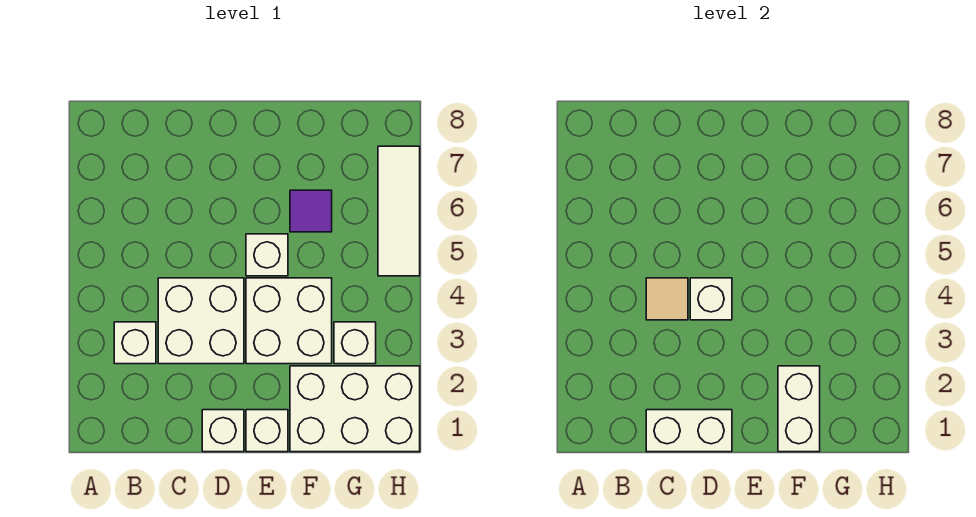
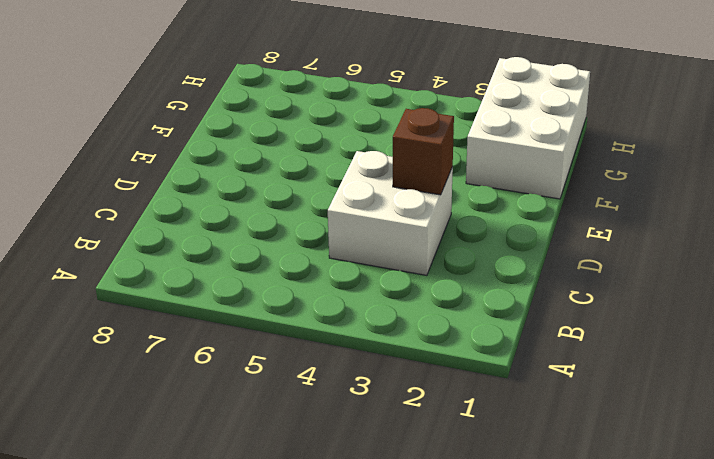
brown 1x1 brick [393,108,454,195] -> none
none -> white 1x1 brick [114,322,156,364]
none -> white 1x1 brick [202,410,244,452]
none -> white 1x1 brick [246,410,288,452]

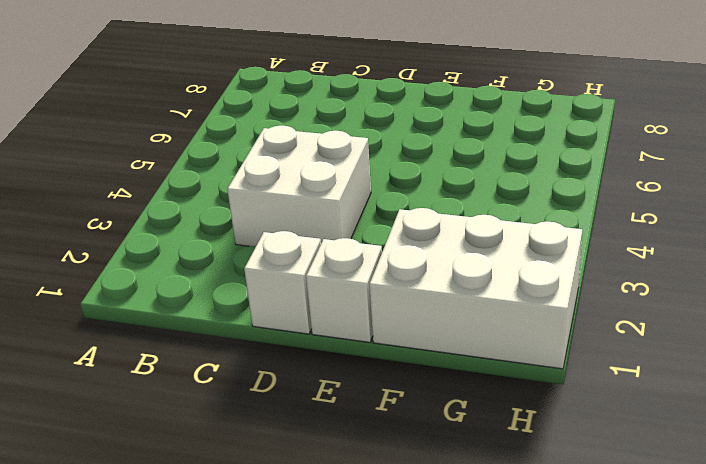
none -> white 1x1 brick [114,322,156,364]
none -> white 2x2 brick [246,278,332,364]
none -> white 1x1 brick [246,234,288,276]

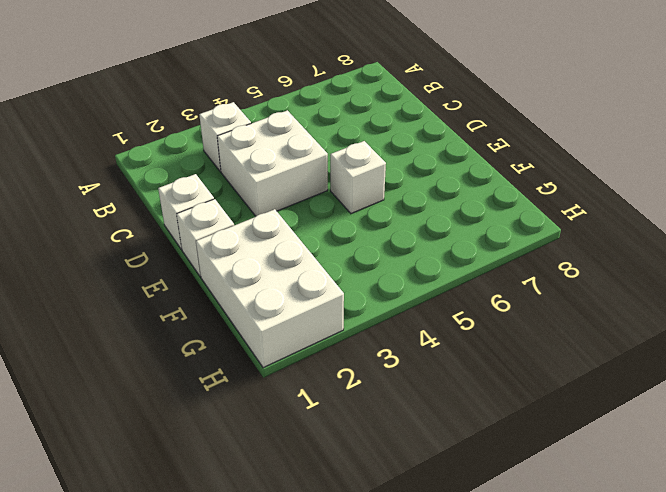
none -> white 2x2 brick [246,278,332,364]
none -> purple 1x1 tile [290,190,332,232]
none -> white 1x1 brick [334,322,376,364]

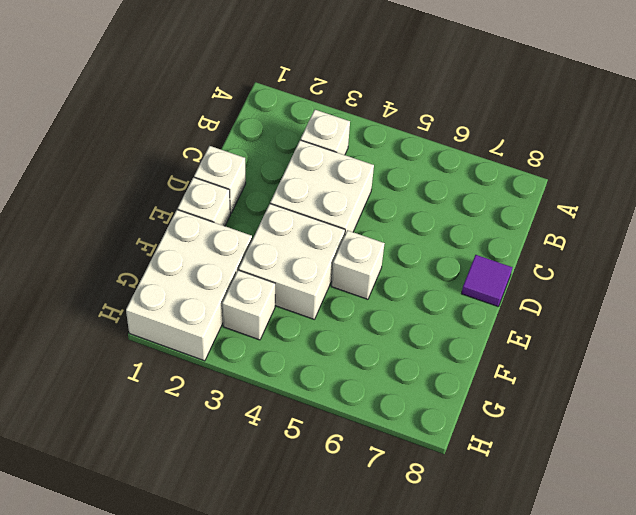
purple 1x1 tile [461,255,513,307] -> purple 1x1 tile moved to [290,190,332,232]
none -> white 1x3 tile [378,146,420,276]
none -> white 1x2 brick [646,410,732,452]
none -> tan 1x1 tile [646,278,688,320]

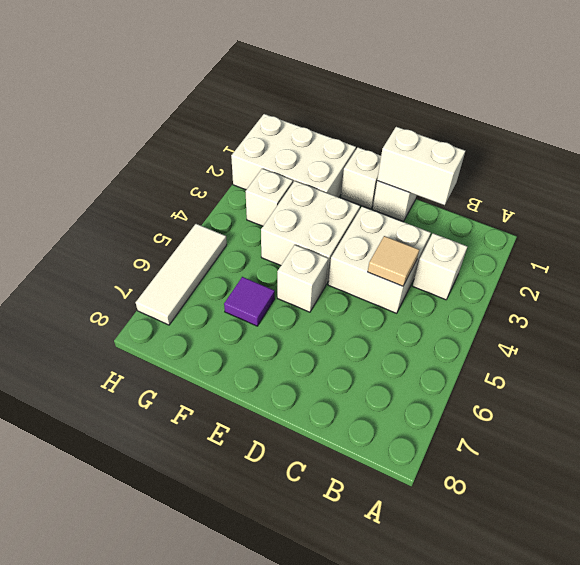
none -> white 1x1 brick [690,278,732,320]
none -> white 1x2 brick [778,366,820,452]

